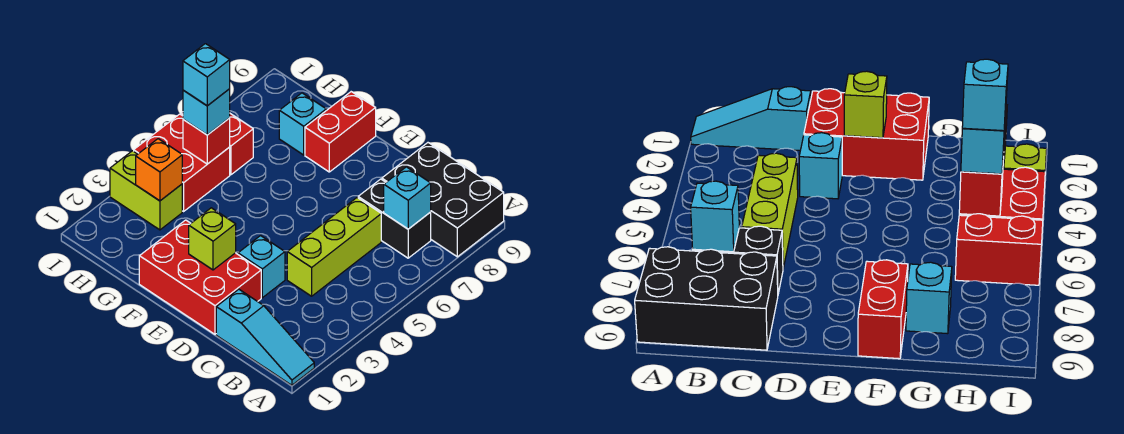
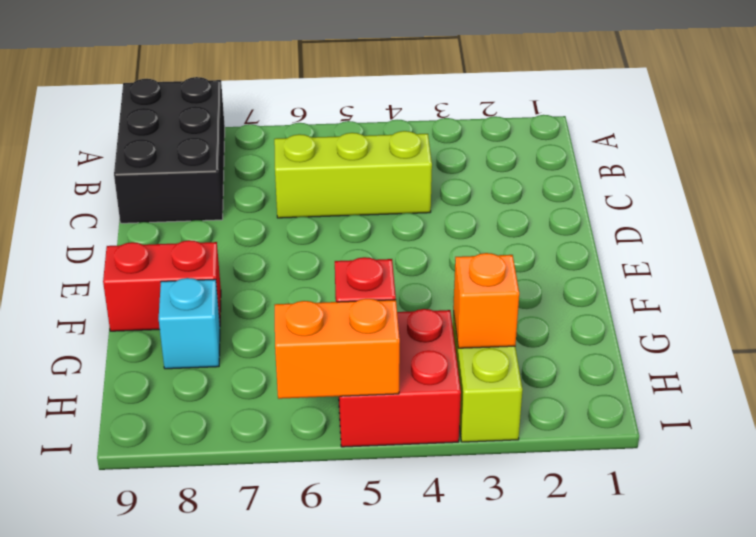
orange 1x2 brick [275,299,400,399] -> none
none -> cyan 1x3 slope [216,289,314,385]
none -> black 1x2 brick [358,179,431,258]
none -> red 2x3 brick [139,220,261,334]

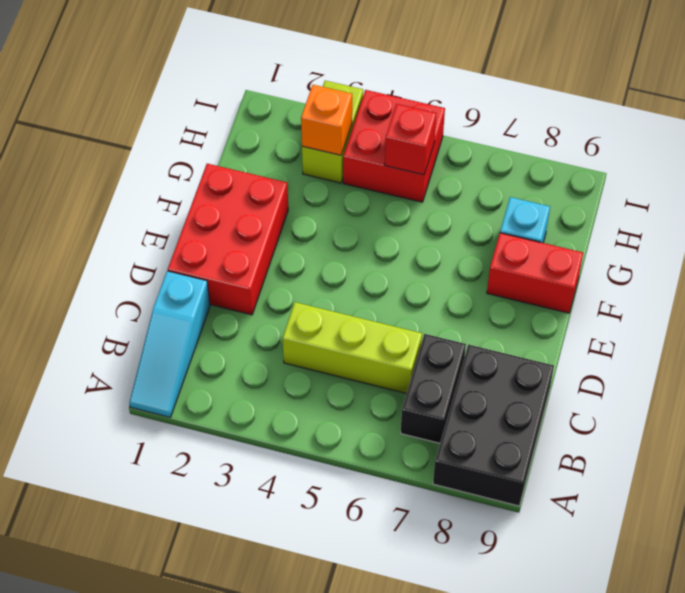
none -> cyan 1x1 brick [238,236,285,298]
none -> red 1x2 brick [181,112,253,175]
none -> cyan 1x1 brick [384,167,431,229]

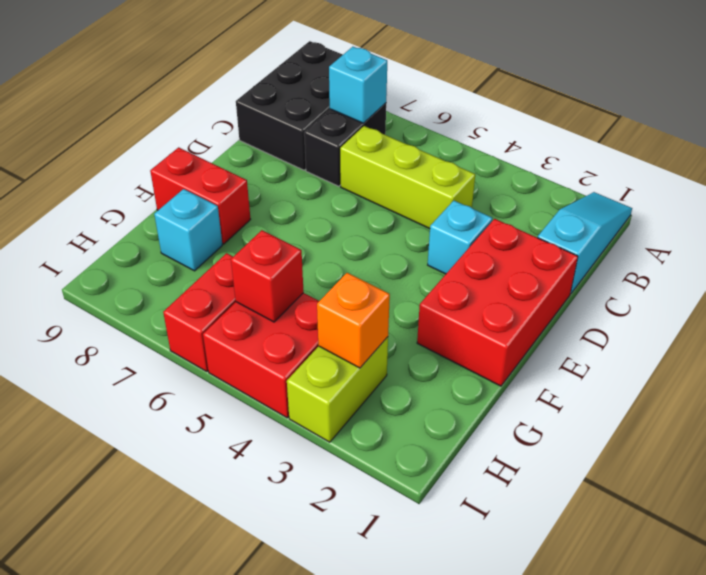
none -> lime 1x1 brick [189,208,236,270]
none -> cyan 1x1 brick [183,89,230,135]
none -> cyan 1x1 brick [183,44,230,106]

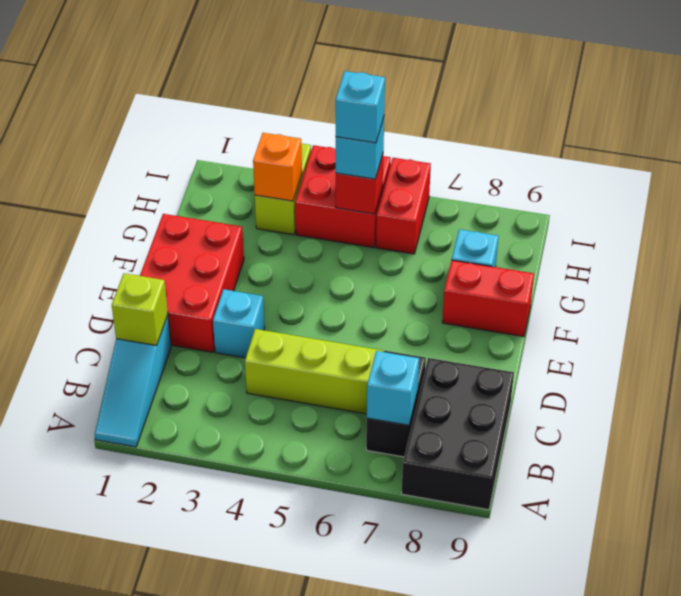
lime 1x1 brick [112,273,168,345] -> lime 1x1 brick moved to [189,208,236,270]

